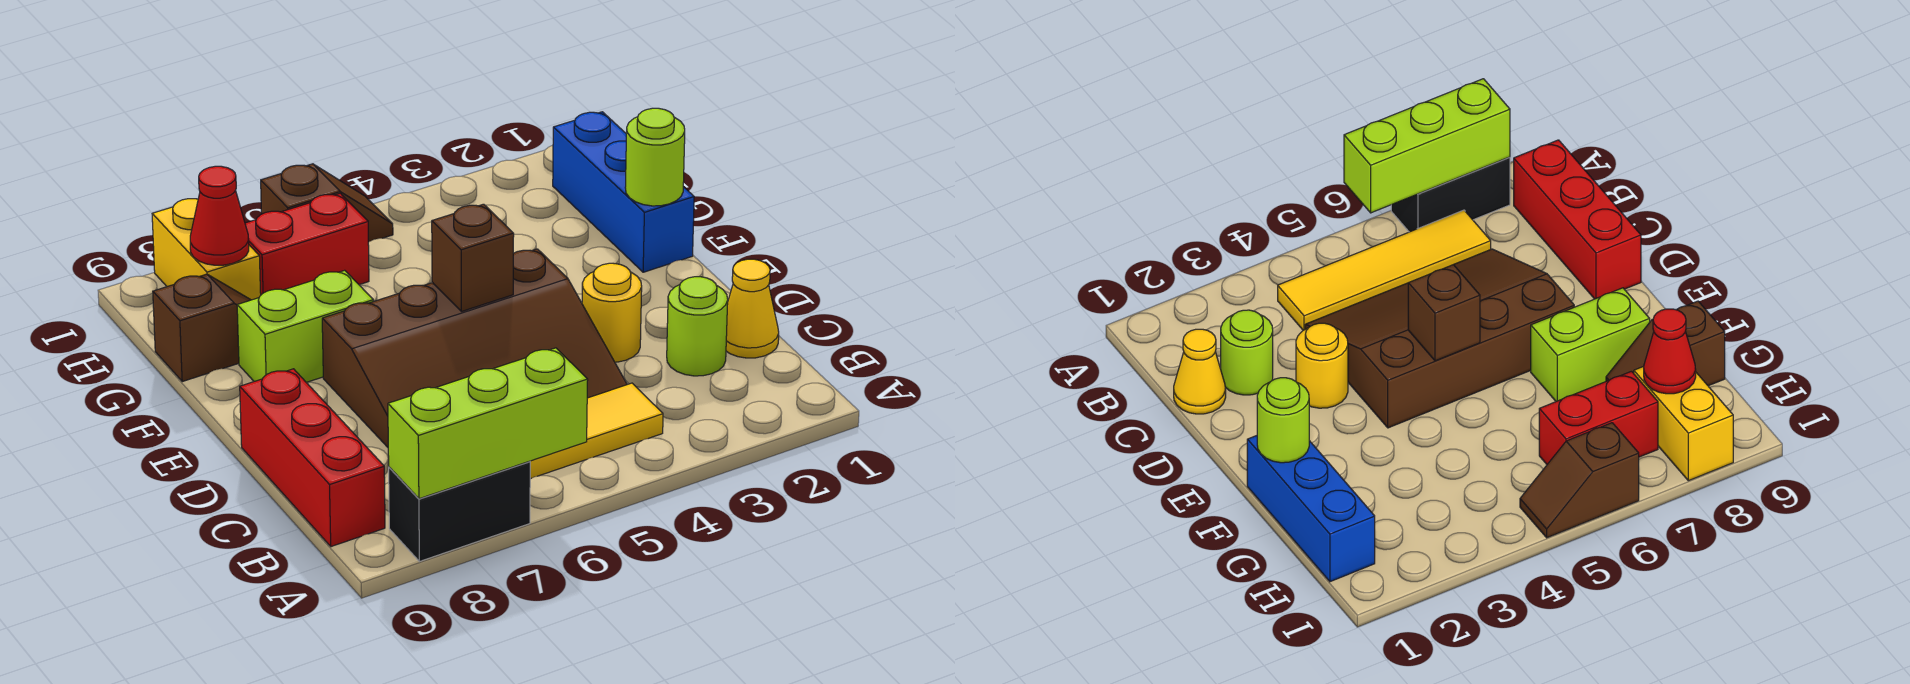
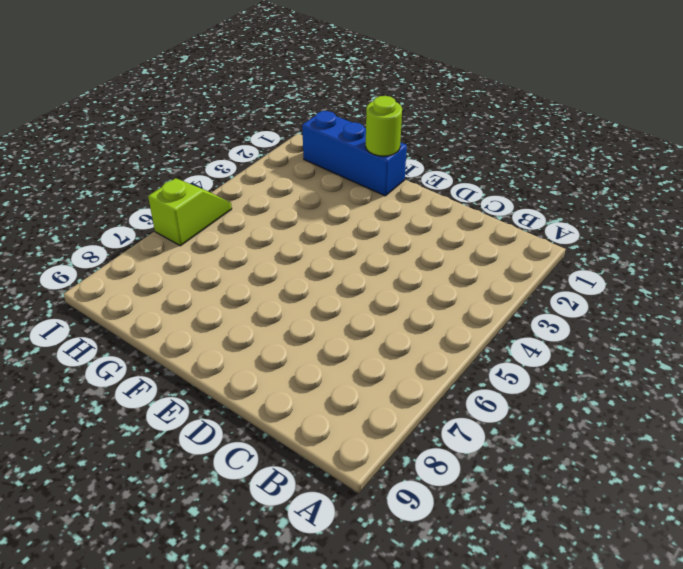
lime 1x2 slope [148,178,232,246] -> brown 1x2 slope [261,164,393,242]
none -> black 1x2 brick [389,461,530,562]
none -> yellow 1x4 tile [530,383,663,479]
none -> red 1x3 brick [240,369,385,547]

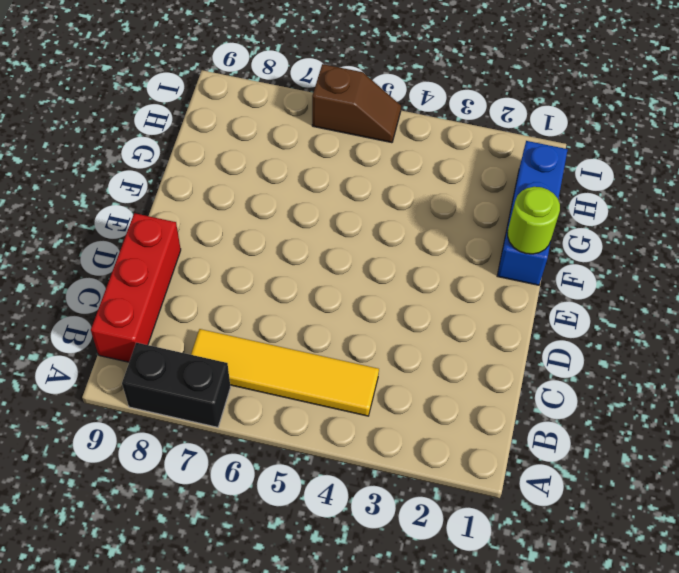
none -> yellow 1x1 cone [726,259,779,358]
none -> lime 1x1 round brick [667,277,728,376]
none -> brown 3x4 slope [322,249,627,447]

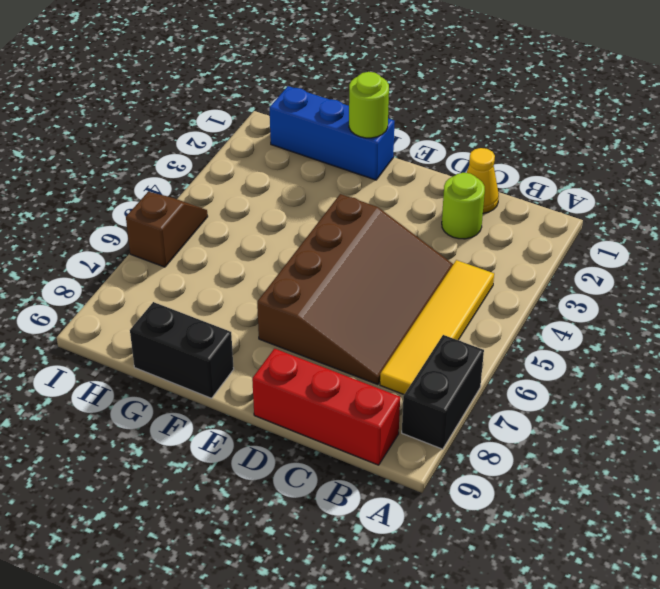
black 1x2 brick [130,302,234,398] -> brown 1x2 slope [153,274,250,382]
none -> yellow 1x1 round brick [582,263,642,362]
none -> lime 1x2 brick [237,270,373,382]
none -> red 1x2 brick [245,193,369,295]

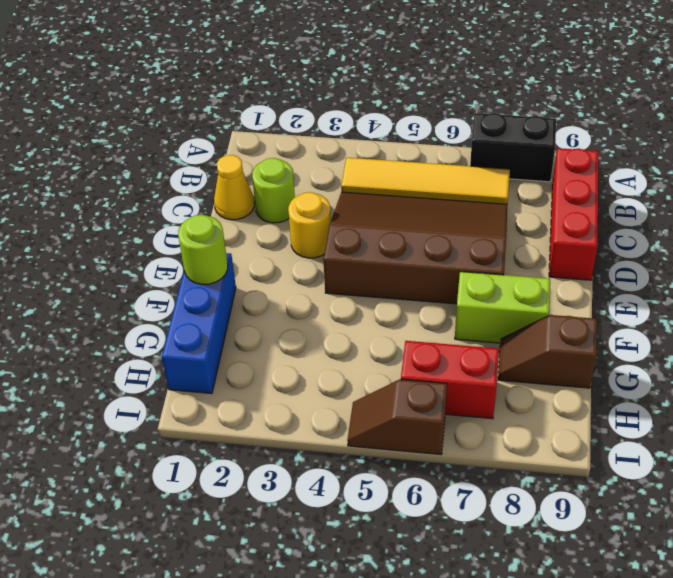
none -> yellow 1x2 brick [152,199,261,300]
none -> lime 1x3 brick [388,348,588,499]
none -> brown 1x1 brick [432,204,514,311]

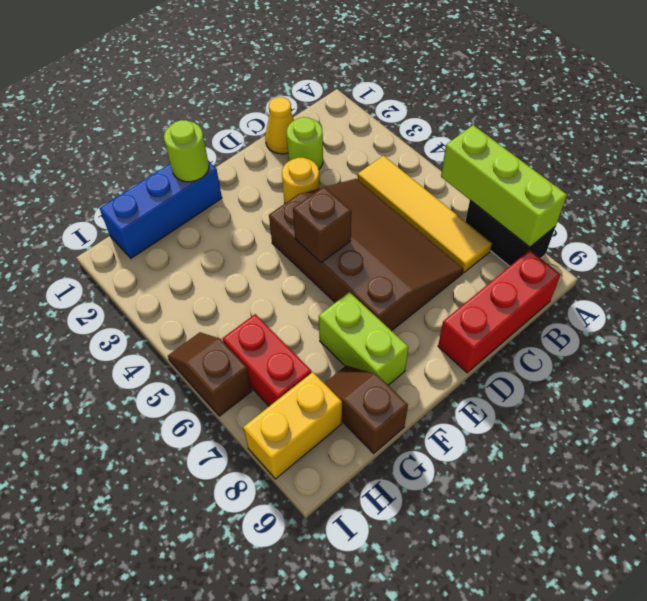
none -> red 1x1 cone [190,166,249,265]

